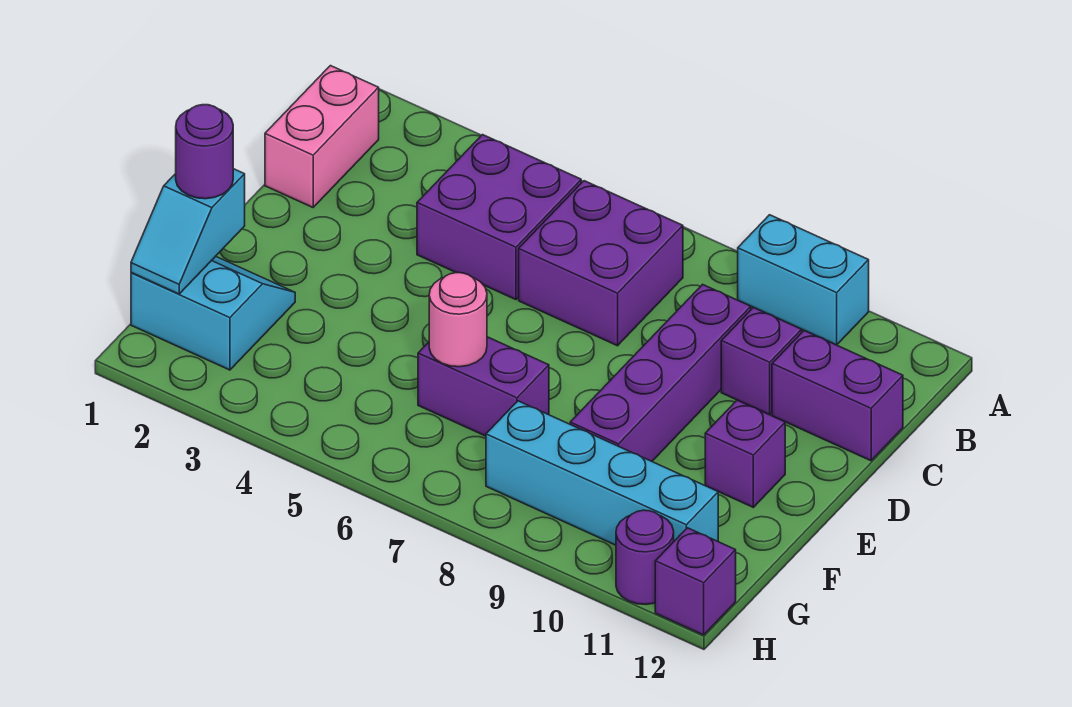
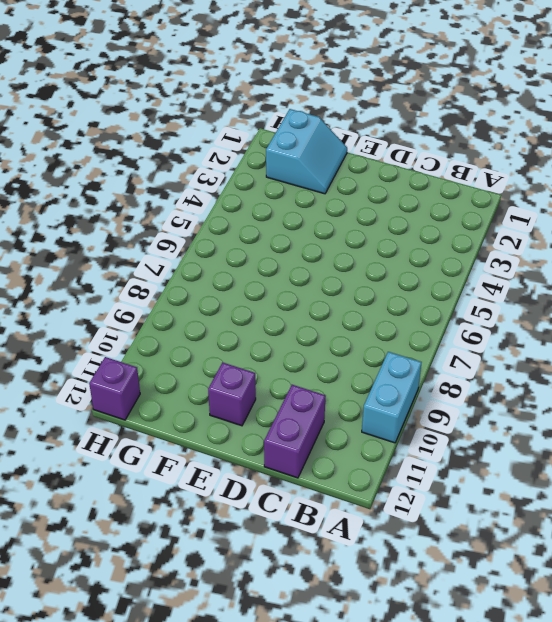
none -> pink 1x2 brick [265,66,379,207]
none -> purple 2x2 brick [417,135,581,300]
none -> purple 2x2 brick [519,181,683,346]

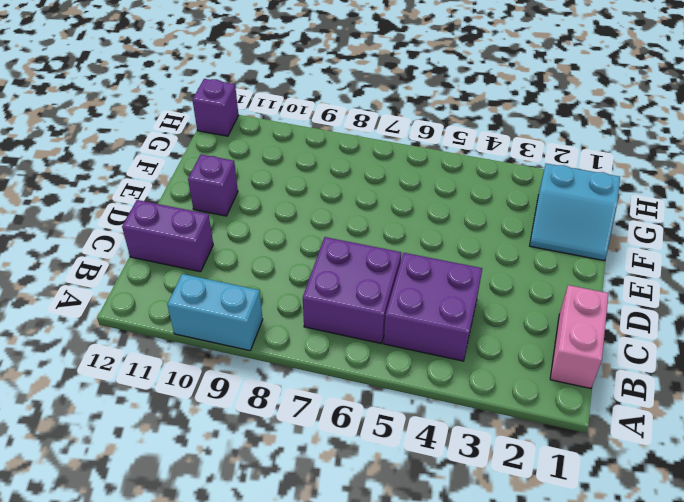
none -> purple 1x4 brick [570,284,751,461]
none -> purple 1x1 brick [721,307,802,415]
none -> purple 1x2 brick [418,337,549,436]

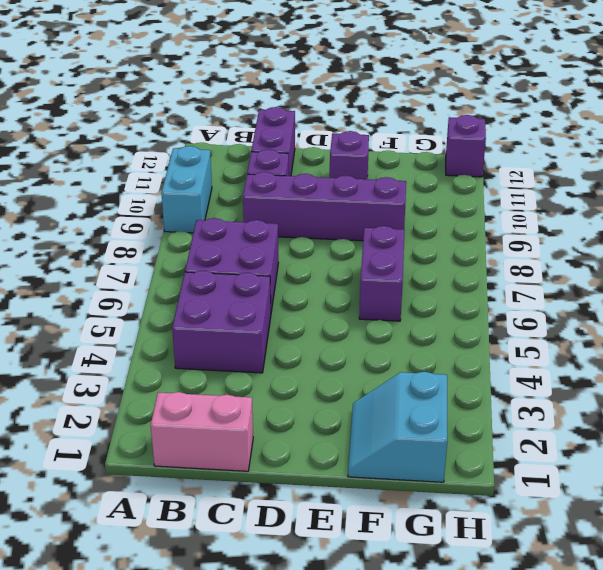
none -> cyan 1x4 brick [486,401,718,545]
none -> purple 1x1 round brick [616,510,674,604]
none -> cyan 1x2 slope [131,169,245,294]

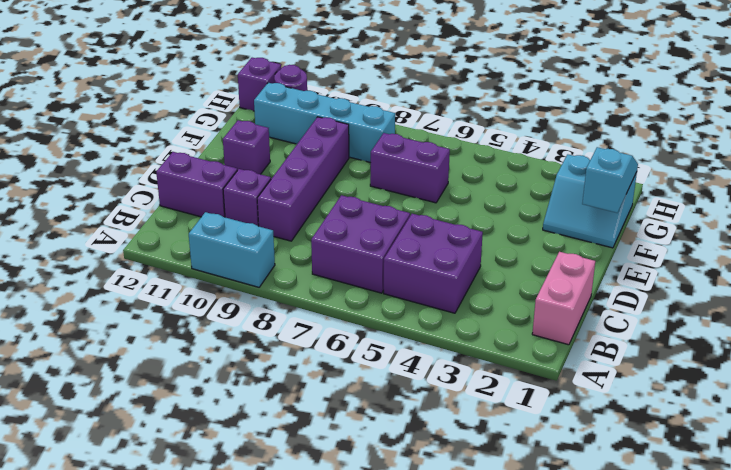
none -> pink 1x1 round brick [429,273,487,367]
none -> purple 1x1 round brick [176,105,233,199]

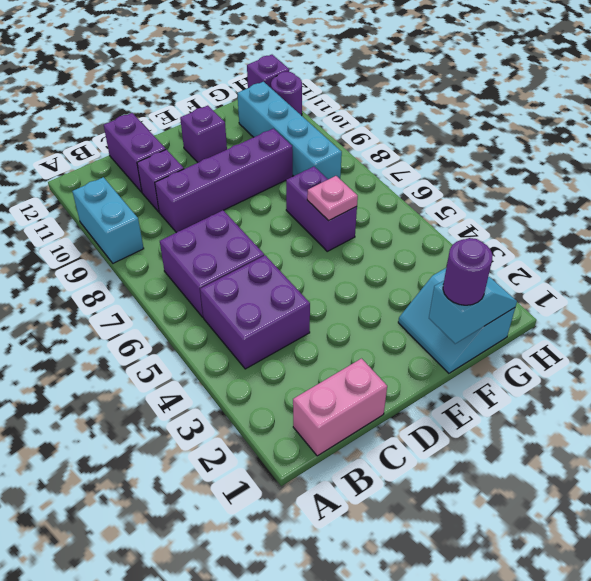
pink 1x1 plate [307,176,358,221] -> pink 1x1 round brick [429,273,487,367]

